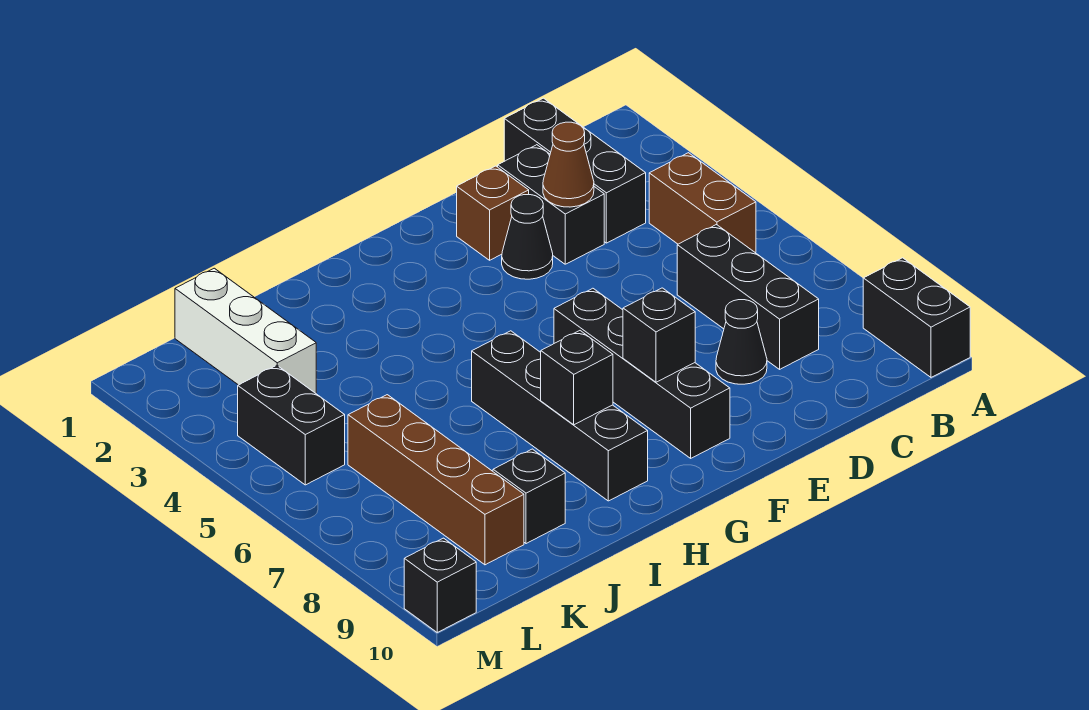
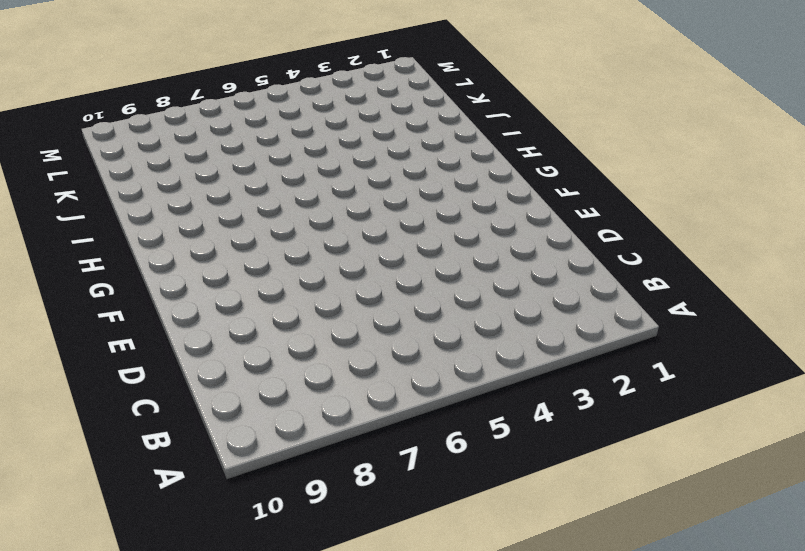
none -> black 1x2 brick [863,258,970,377]
none -> brown 1x2 brick [649,153,756,253]
none -> black 1x3 brick [504,98,646,243]

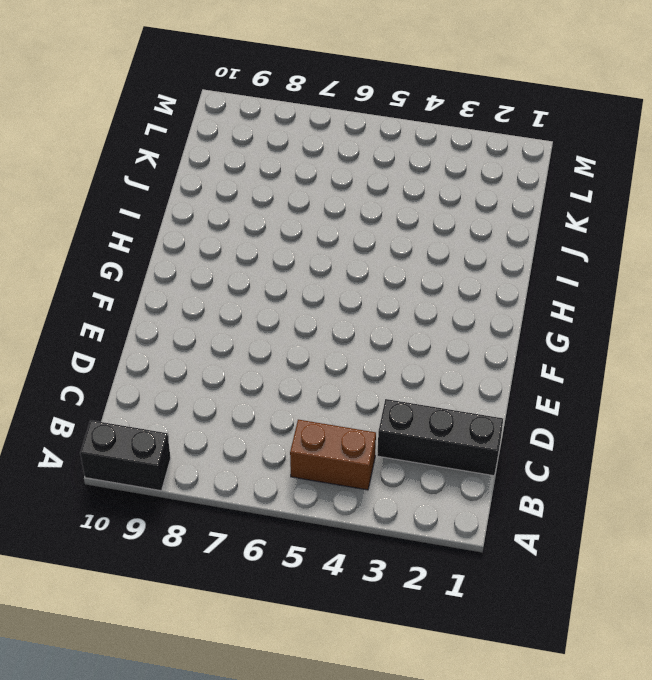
none -> black 1x3 brick [677,225,819,369]
none -> black 1x2 brick [498,145,604,264]
none -> black 1x1 cone [716,300,767,384]

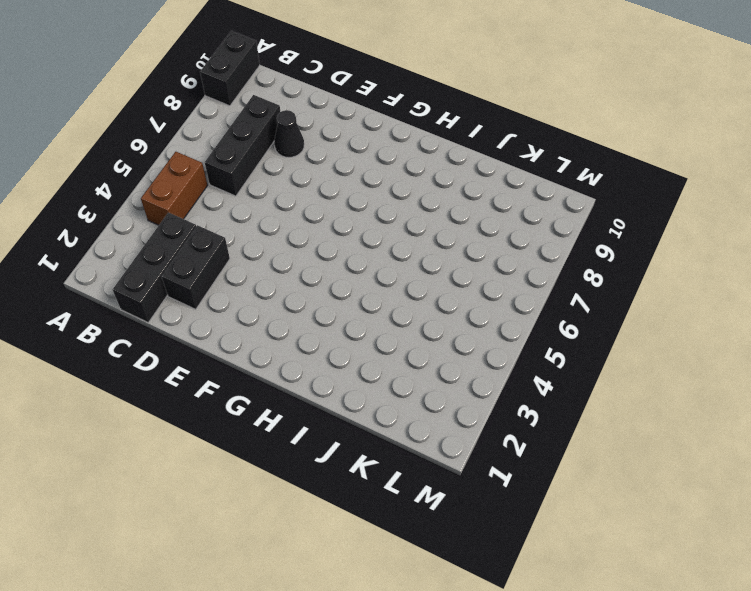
none -> brown 1x1 brick [457,166,529,260]
none -> black 1x1 cone [502,195,553,279]
none -> black 1x4 brick [554,288,730,458]

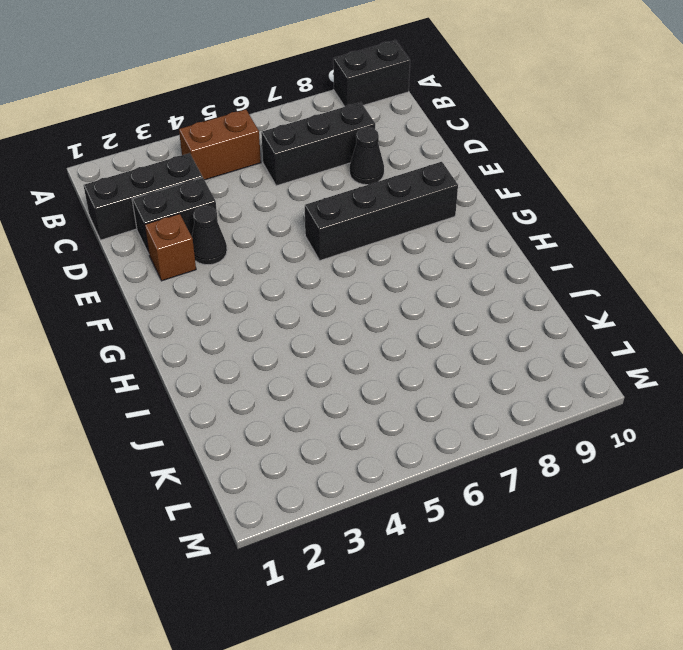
none -> black 1x4 brick [472,331,648,501]
none -> black 1x1 brick [493,449,565,544]
none -> white 1x3 brick [175,268,316,393]

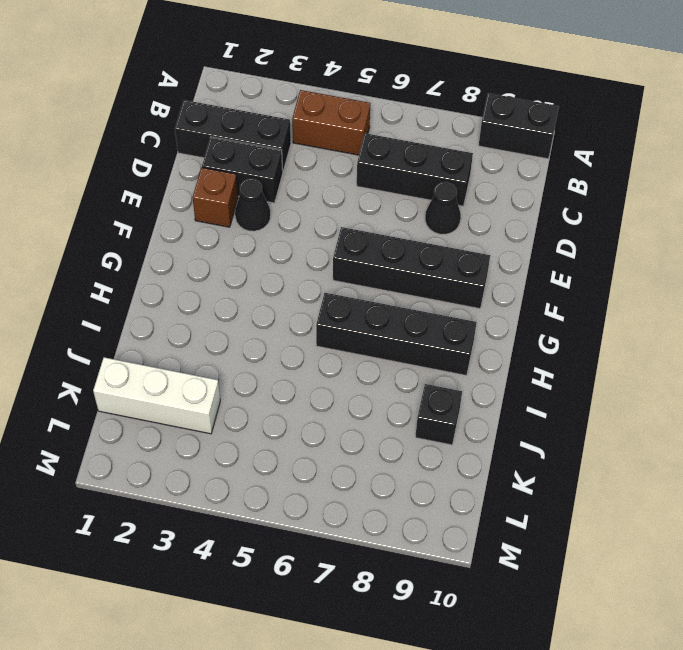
none -> brown 1x4 brick [348,395,524,565]
none -> black 1x2 brick [238,365,345,485]
none -> black 1x1 brick [404,538,476,632]

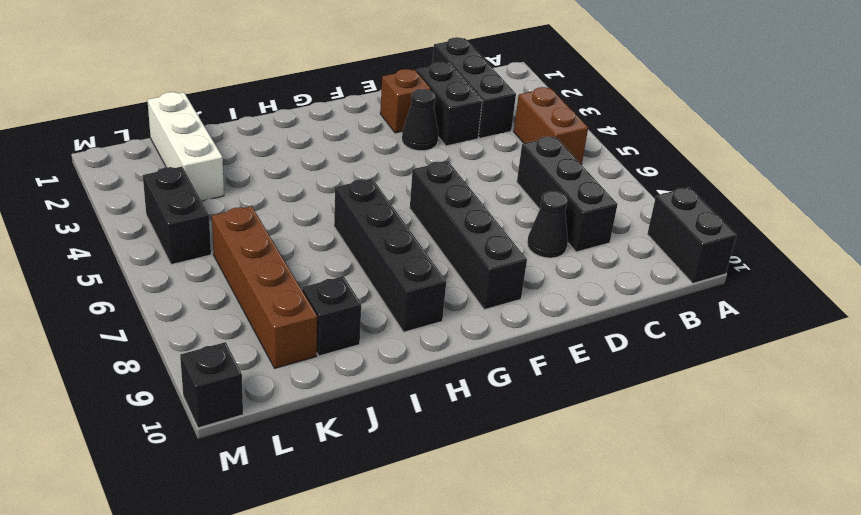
none -> brown 1x1 cone [543,122,594,207]
none -> black 1x1 brick [623,288,695,382]
none -> black 1x1 brick [541,331,613,425]

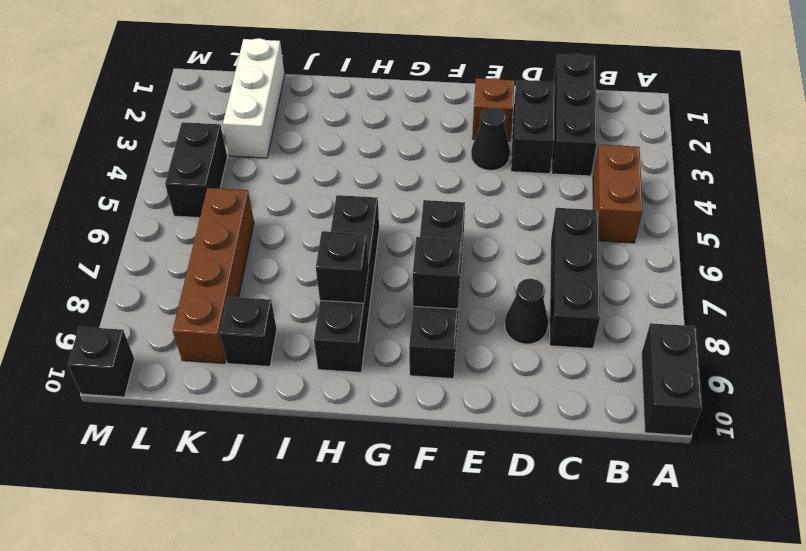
none -> brown 1x1 cone [543,122,594,207]

